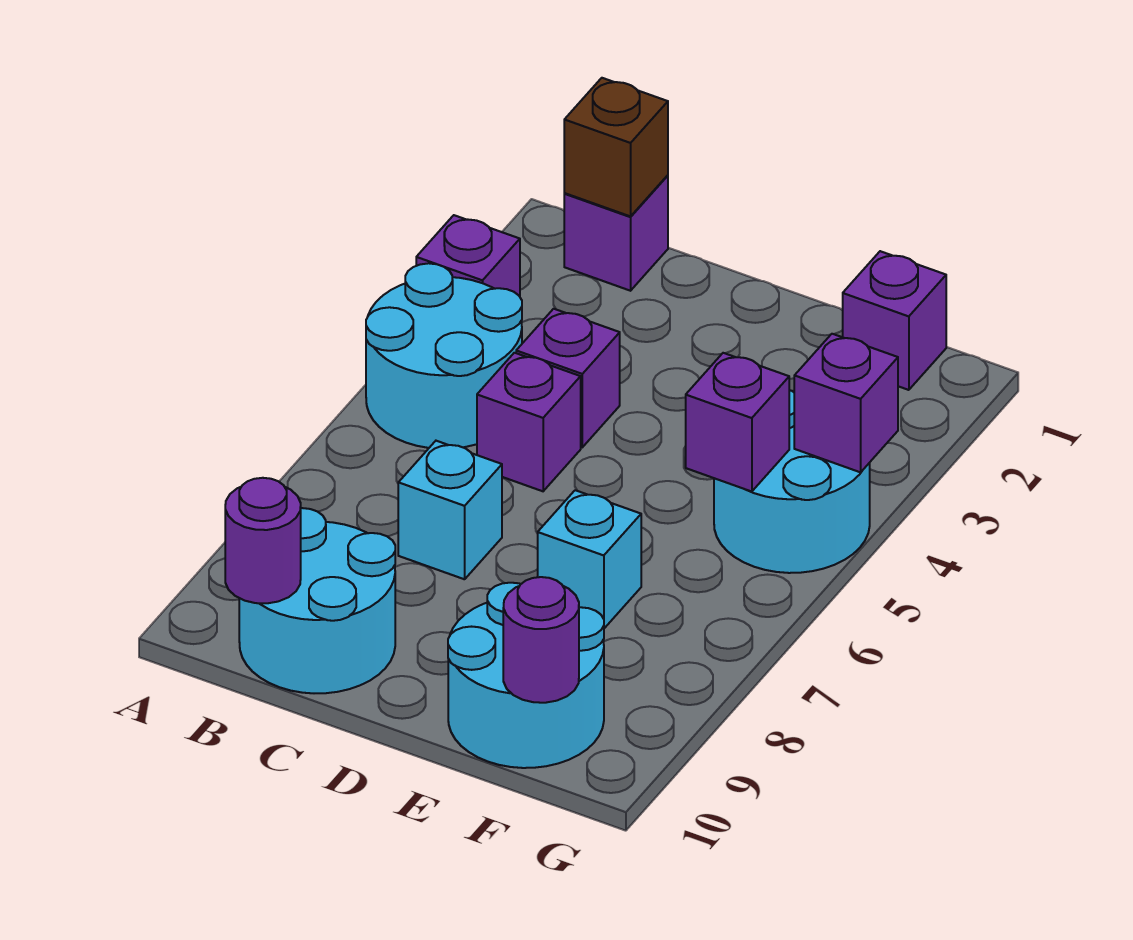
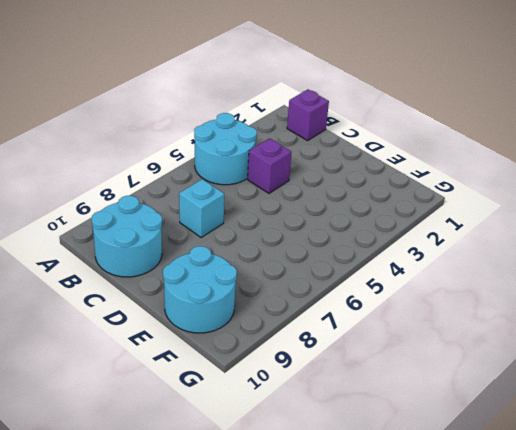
none -> purple 1x1 brick [416,215,520,296]
none -> purple 1x1 brick [477,353,581,491]
none -> cyan 1x1 brick [538,490,641,628]

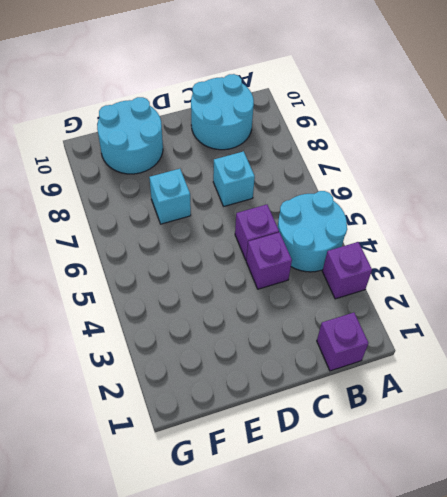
none -> purple 1x1 brick [843,251,946,390]
none -> cyan 2x2 round brick [714,390,870,573]
none -> brown 1x1 brick [564,78,668,216]

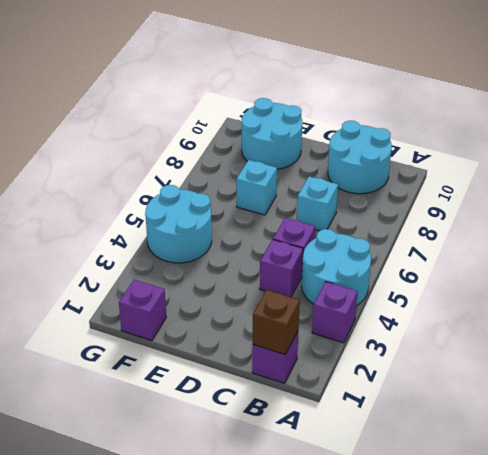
none -> purple 1x1 round brick [225,478,301,603]
none -> purple 1x1 brick [686,353,789,492]
none -> purple 1x1 round brick [503,577,579,703]

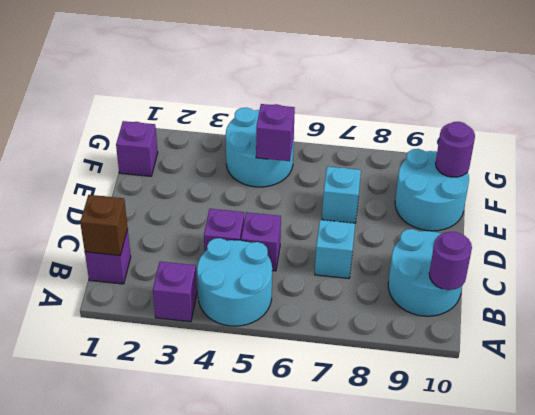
none -> purple 1x1 brick [794,334,898,472]

